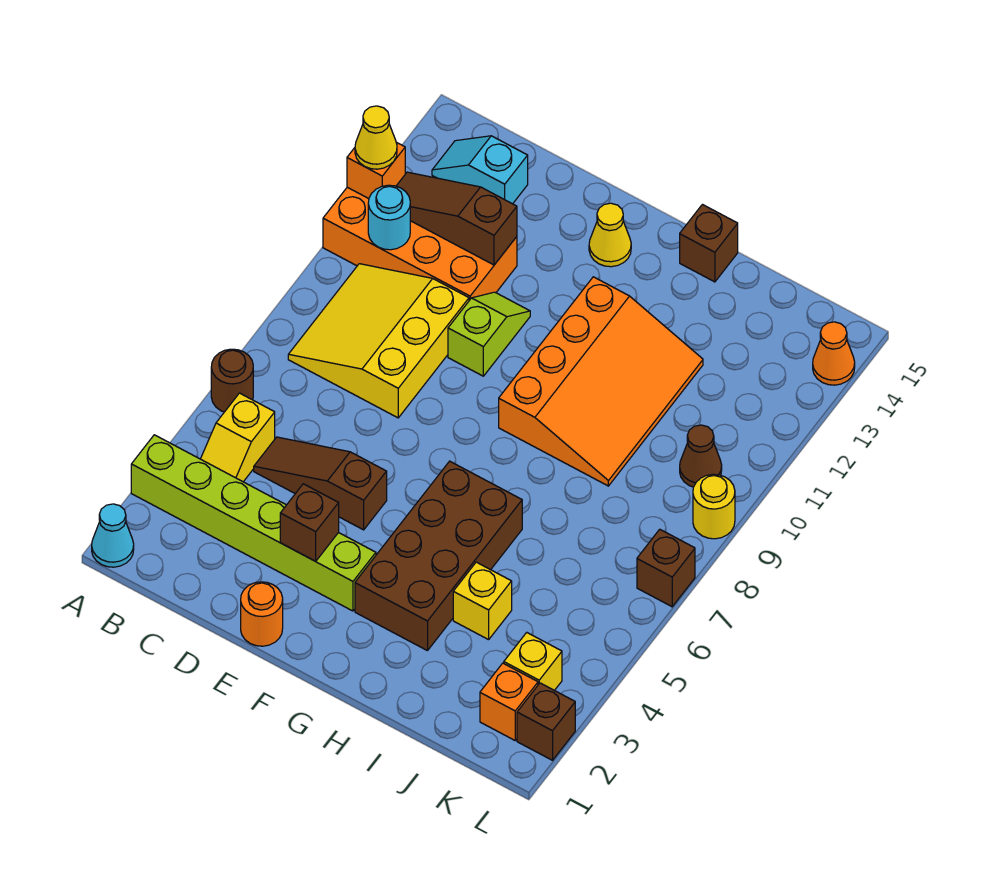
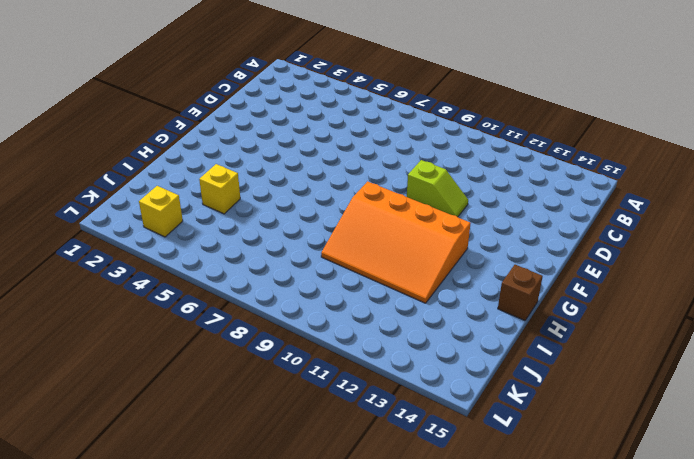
none -> cyan 1x1 cone [92,504,134,567]
none -> lime 1x6 brick [131,435,376,611]
none -> brown 1x1 round brick [211,349,253,412]

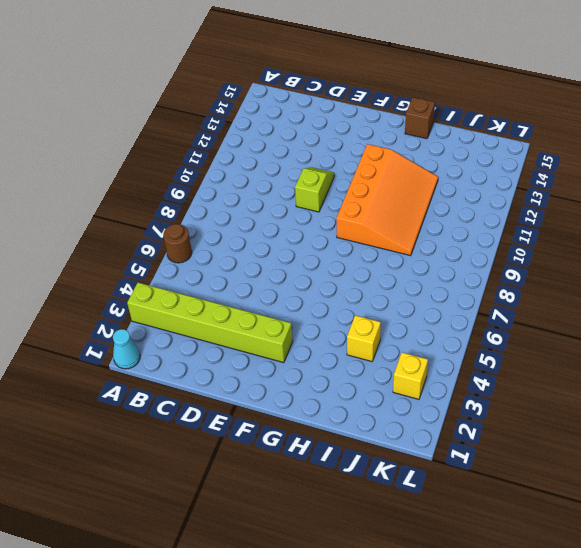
none -> orange 2x4 brick [323,187,517,300]
none -> yellow 1x2 slope [201,393,275,482]
none -> yellow 3x3 slope [288,264,469,418]

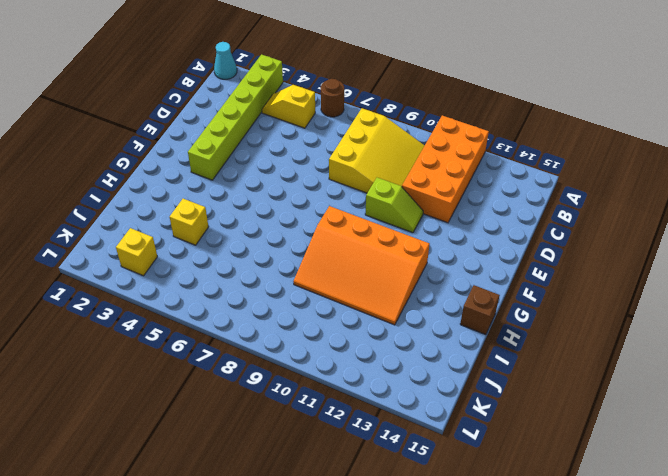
yellow 3x3 slope [329,108,425,193] -> yellow 3x3 slope turned to [288,264,469,418]
none -> cyan 1x2 slope [432,136,528,204]
none -> brown 1x3 slope [254,437,387,530]
none -> orange 1x1 round brick [241,582,283,646]

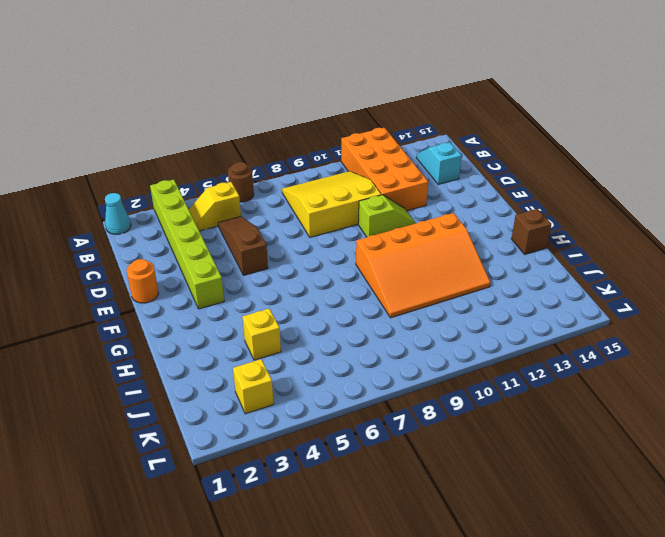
none -> yellow 1x1 cone [589,203,631,267]
none -> brown 2x4 brick [355,461,522,651]
none -> orange 1x1 brick [480,663,538,740]

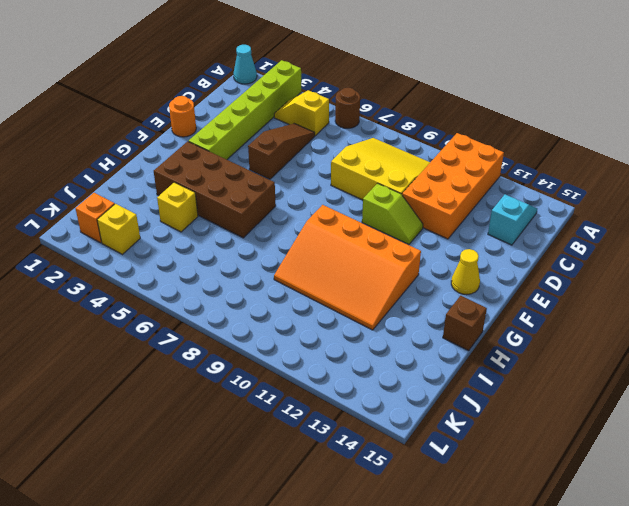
none -> brown 1x1 cone [680,425,722,487]
none -> brown 1x1 brick [517,683,575,760]
none -> brown 1x1 brick [637,529,695,607]

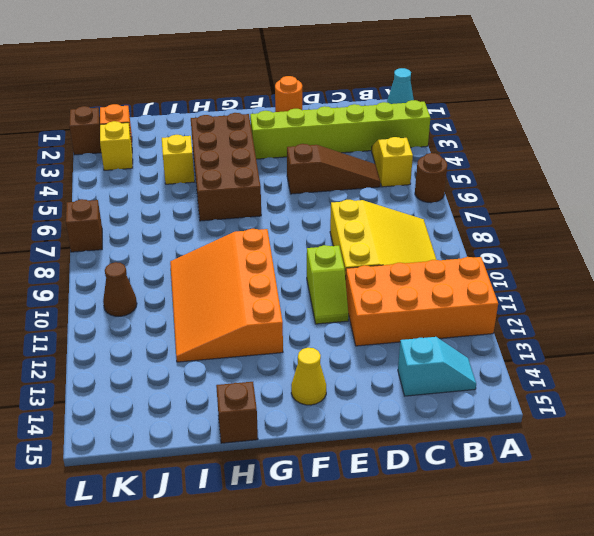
none -> yellow 1x1 round brick [693,474,735,539]
none -> orange 1x1 cone [813,322,855,385]
none -> orange 1x1 brick [347,142,405,199]

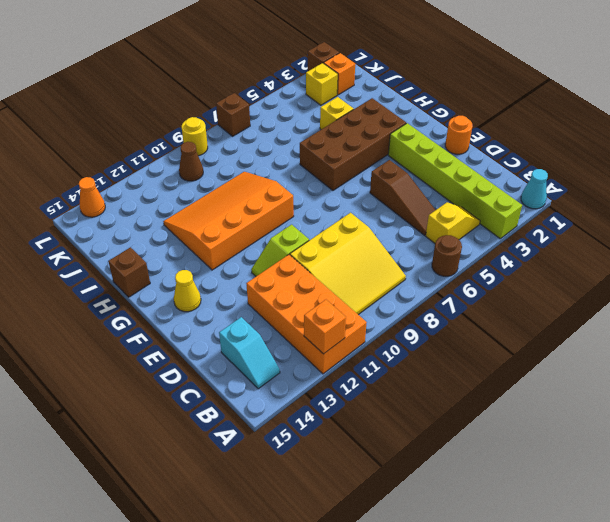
none -> cyan 1x1 round brick [368,185,410,250]
none -> brown 1x3 slope [397,172,517,265]
none -> brown 1x1 brick [280,484,339,561]

